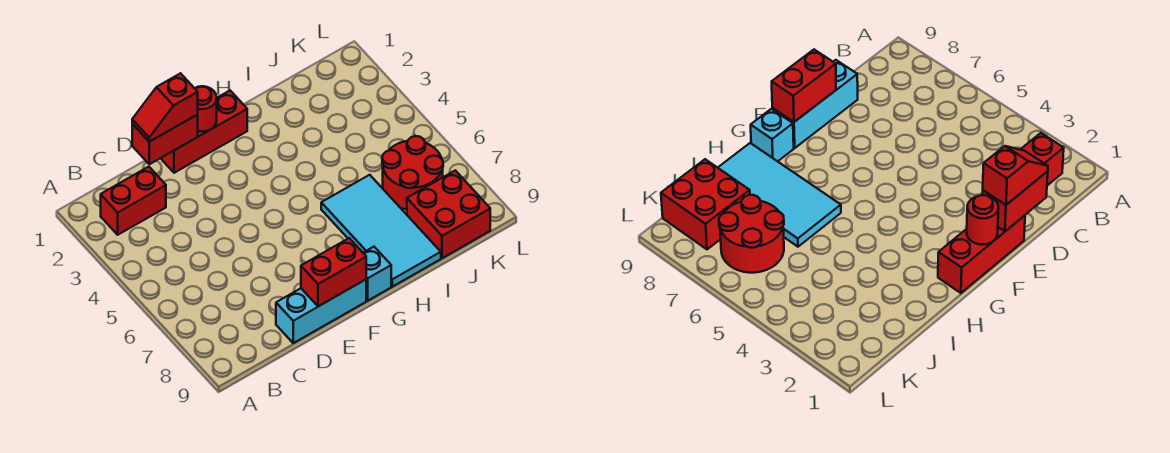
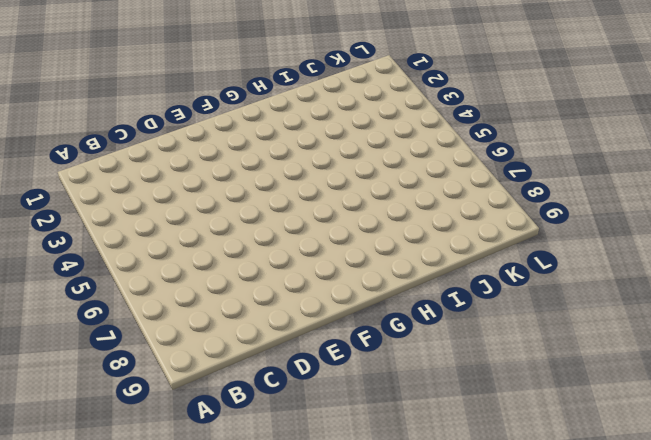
none -> red 1x2 brick [101,167,166,235]
none -> cyan 1x3 brick [276,280,366,343]

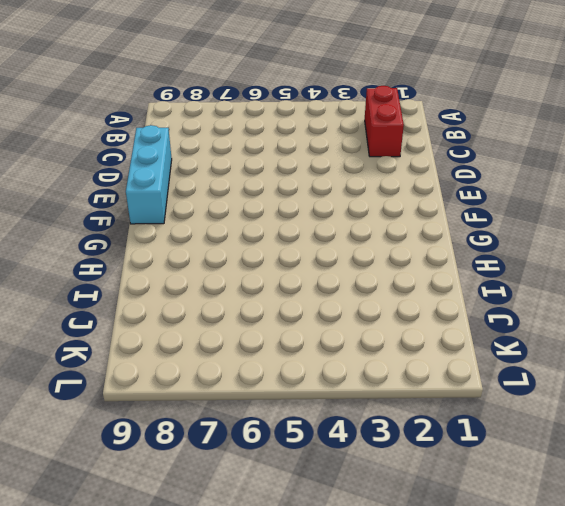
none -> red 1x3 brick [161,91,247,173]
none -> cyan 1x1 brick [364,247,391,301]

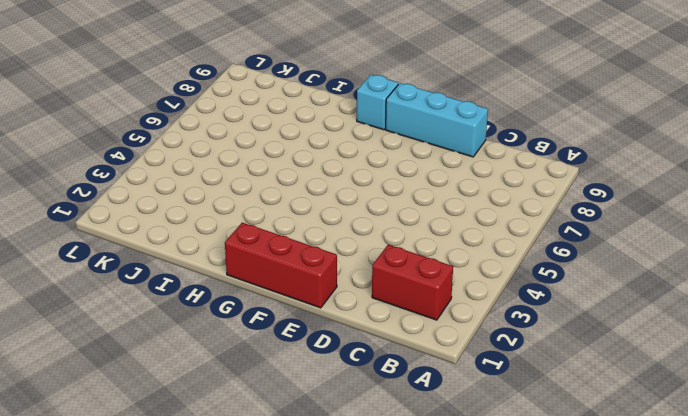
none -> cyan 2x4 tile [321,175,441,287]
none -> red 2x2 round brick [382,136,443,210]

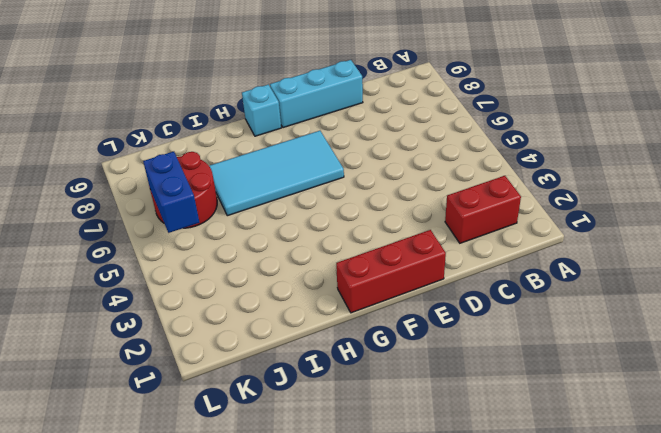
cyan 2x4 tile [209,131,344,216] -> cyan 2x4 tile turned to [321,175,441,287]
blue 1x2 brick [143,151,200,233] -> none
none -> red 2x2 brick [407,170,490,258]
none -> red 1x2 brick [132,115,198,164]

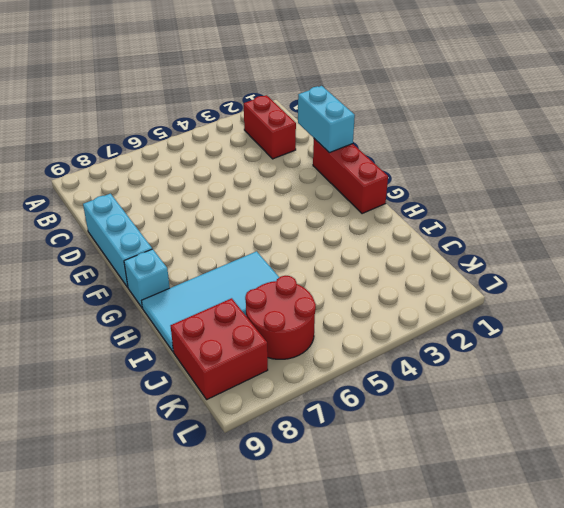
cyan 1x2 brick [298,86,355,153] -> red 1x2 brick [132,115,198,164]
none -> red 1x2 brick [301,238,366,306]
none -> red 1x1 round brick [195,86,217,132]

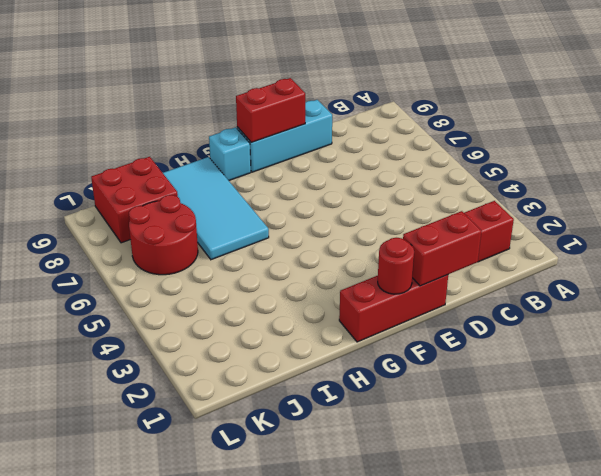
none -> red 1x2 slope [132,73,198,142]

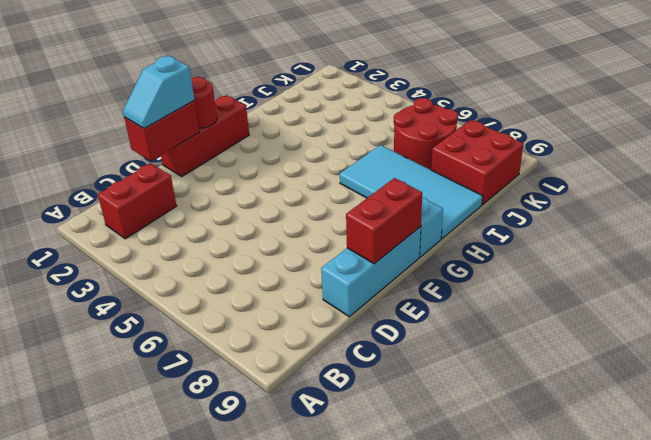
cyan 1x2 slope [123,56,194,129] -> red 1x2 slope [132,73,198,142]

